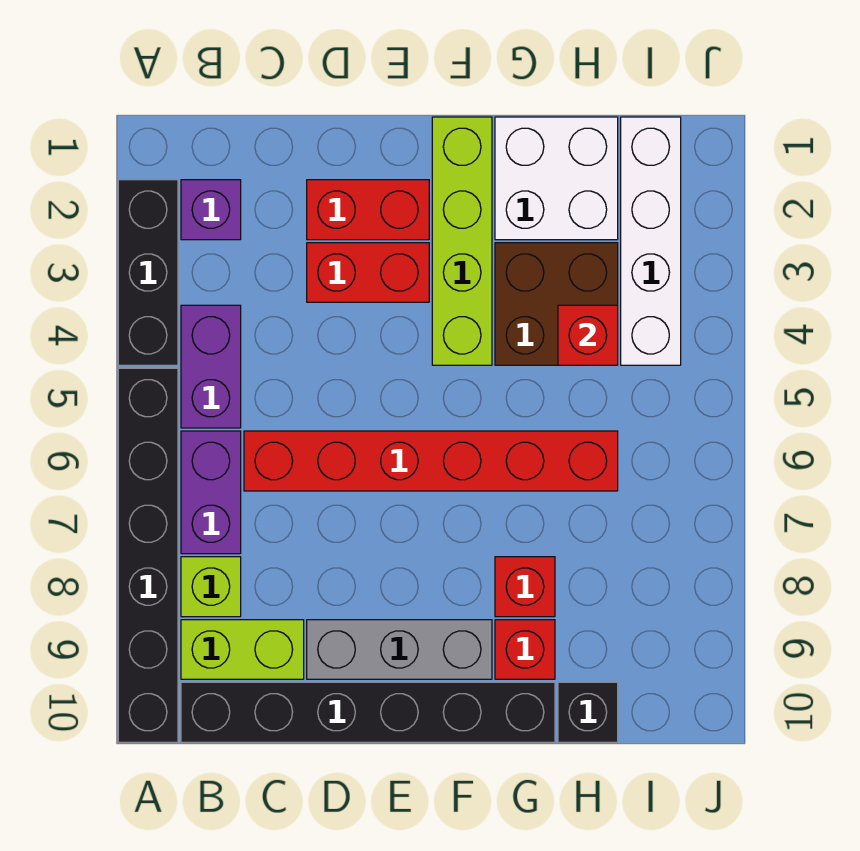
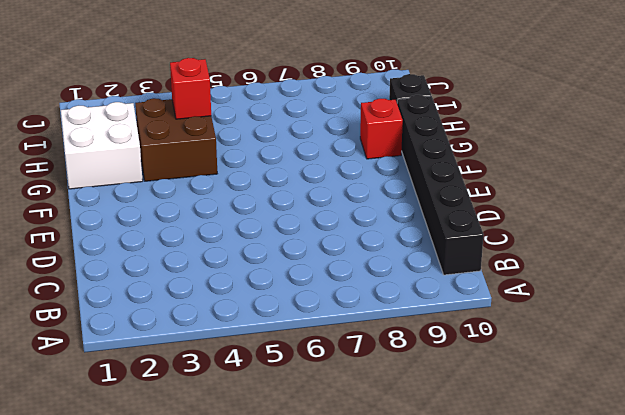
none -> black 1x3 brick [118,180,178,365]
none -> black 1x6 brick [118,368,178,742]
none -> purple 1x1 brick [181,180,241,240]

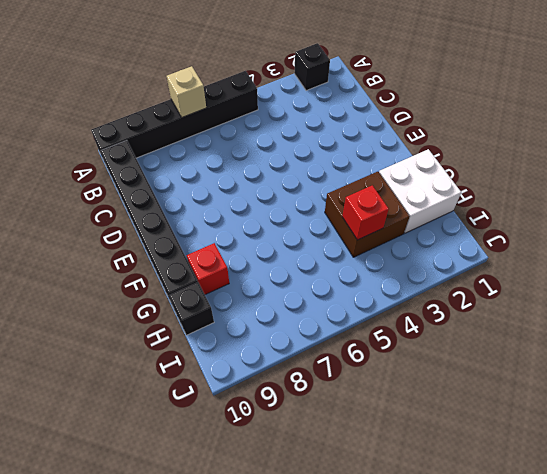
black 1x1 brick [294,43,330,91] -> black 1x3 brick [118,180,178,365]
tan 1x1 brick [167,66,206,117] -> none
none -> purple 1x1 brick [181,180,241,240]
none -> purple 1x2 brick [181,305,241,428]
none -> purple 1x2 brick [181,431,241,554]

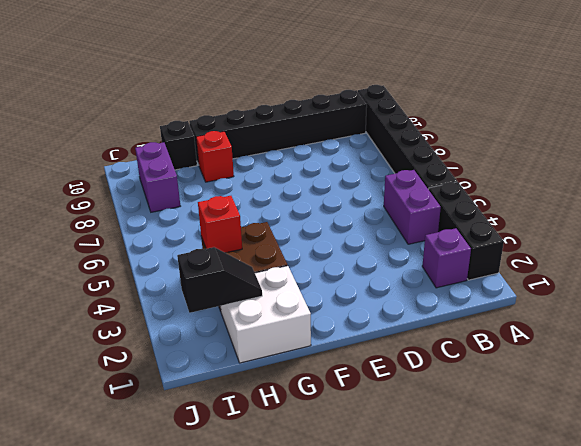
black 1x2 slope [177,247,262,313] -> none
purple 1x2 brick [135,142,180,212] -> purple 1x2 brick moved to [181,431,241,554]
none -> lime 1x1 brick [181,557,241,617]
none -> lime 1x2 brick [181,620,304,679]
none -> red 1x6 brick [244,431,618,491]

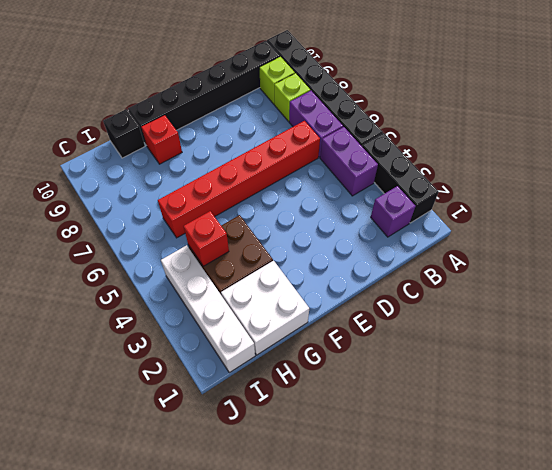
lime 1x1 brick [259,57,295,104] -> lime 1x2 brick [181,620,304,679]
none -> red 1x2 brick [307,180,429,240]
none -> red 1x2 brick [307,243,429,302]
none -> grey 1x3 brick [307,620,492,679]

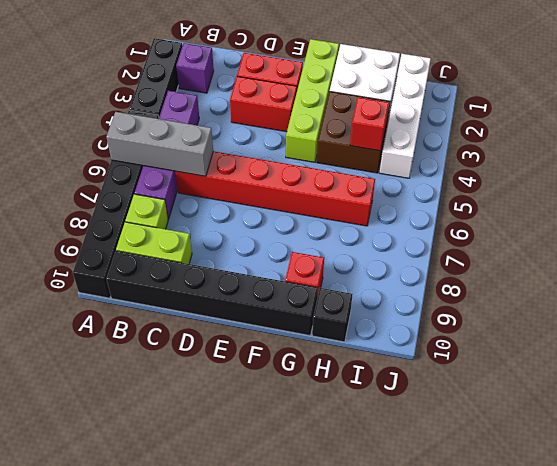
grey 1x3 brick [106,112,213,176] -> grey 1x3 brick moved to [307,620,492,679]
none -> red 1x1 brick [495,557,555,617]

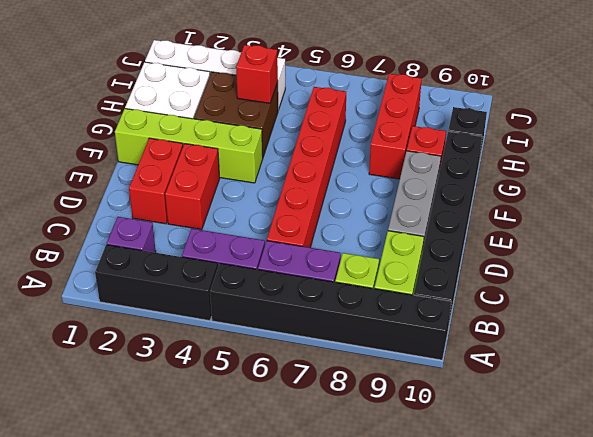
red 1x3 brick [369,74,422,179] -> red 1x1 brick [495,557,555,617]

